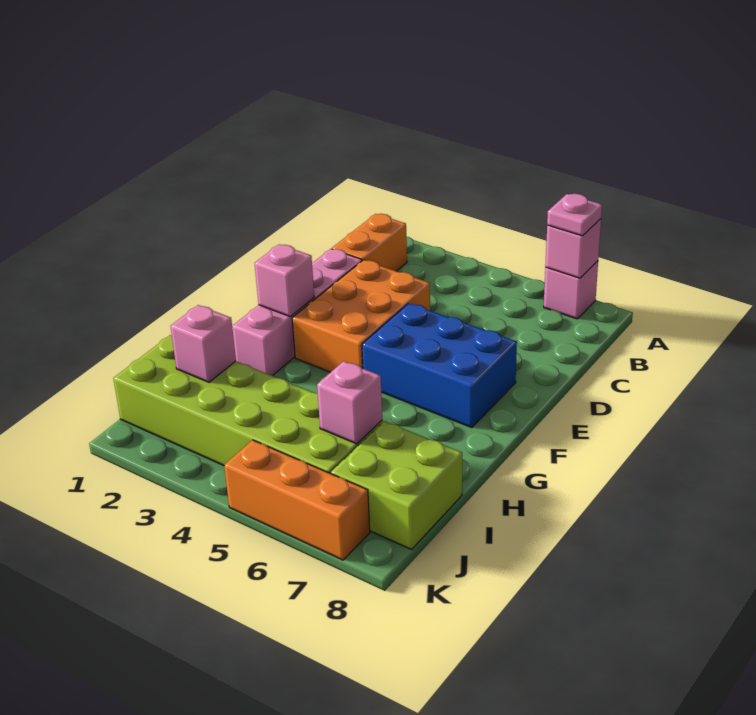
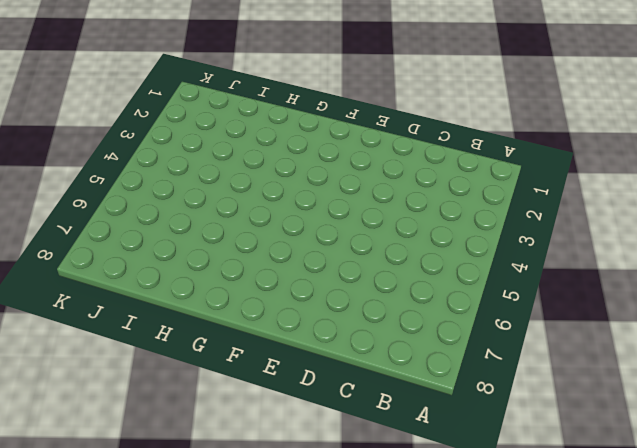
none -> pink 1x1 brick [544,261,598,319]
none -> orange 1x2 brick [332,214,407,271]
none -> pink 1x4 brick [232,249,362,376]

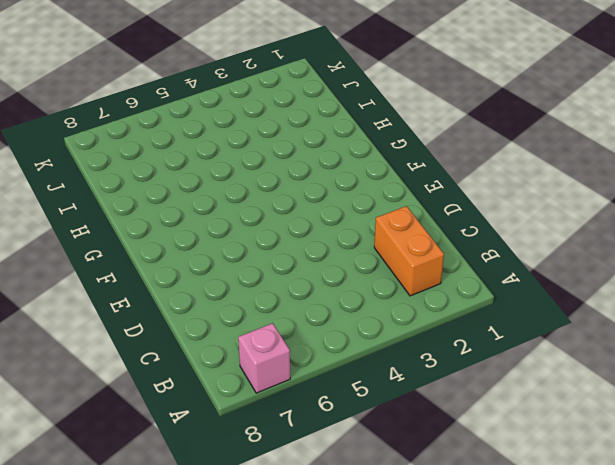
none -> pink 1x4 brick [232,249,362,376]
none -> orange 2x3 brick [292,260,430,372]
none -> blue 2x3 brick [362,303,517,428]

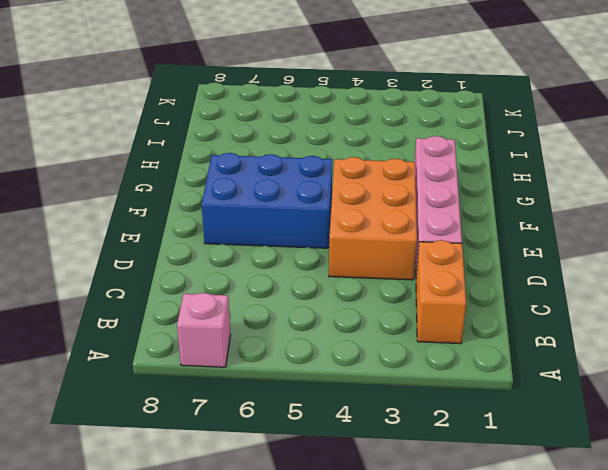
none -> lime 2x6 brick [113,335,382,473]
none -> lime 2x2 brick [331,421,462,549]
none -> orange 1x3 brick [224,440,370,560]

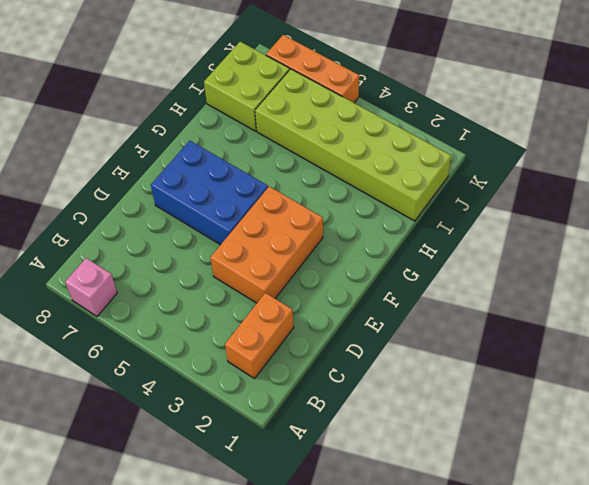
none -> pink 1x4 brick [232,249,362,376]
none -> pink 1x1 brick [545,219,601,278]
none -> pink 1x1 brick [255,244,314,316]

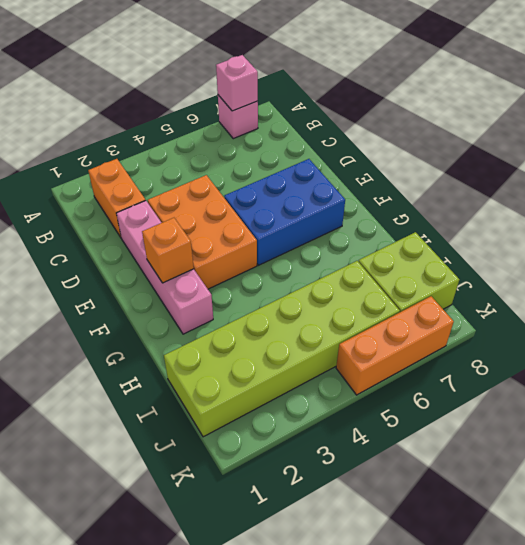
orange 1x1 brick [142,218,194,283] -> pink 1x1 brick [255,244,314,316]
none -> pink 1x1 brick [171,305,236,382]
none -> pink 1x1 brick [317,361,382,444]
none -> pink 1x1 plate [547,194,602,236]

